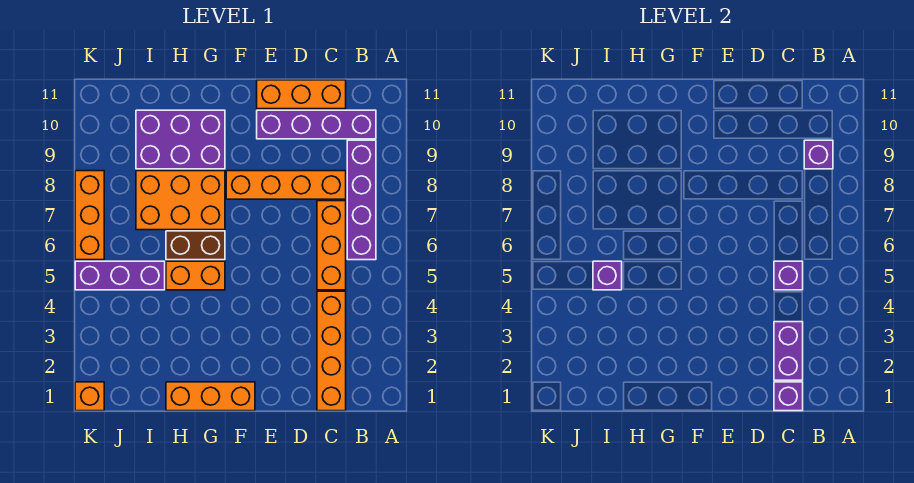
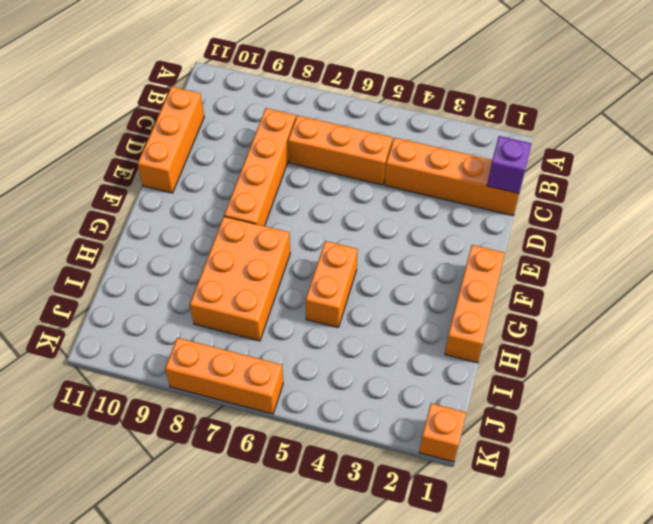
none -> purple 1x4 brick [347,140,376,260]
none -> purple 1x4 brick [257,110,376,139]
none -> brown 1x2 brick [166,231,225,260]

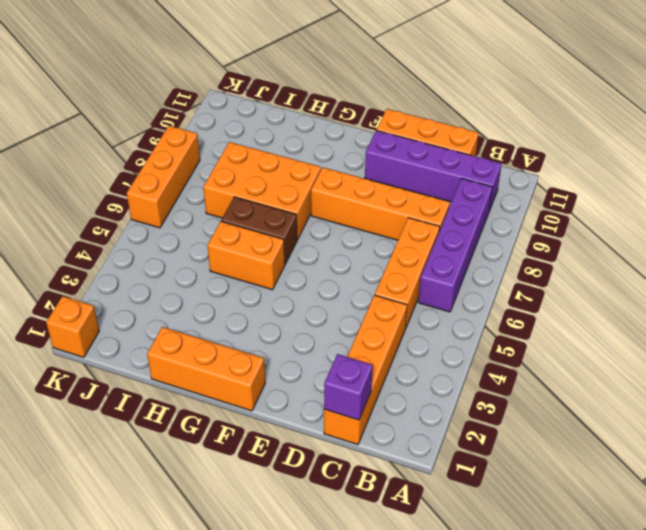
none -> purple 2x3 brick [136,110,225,169]
none -> purple 1x3 brick [75,261,165,290]
none -> purple 1x1 brick [804,140,833,169]

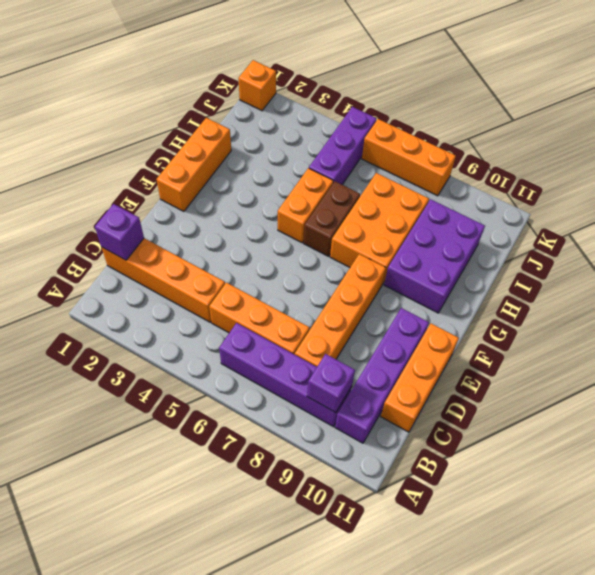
none -> purple 1x2 brick [774,322,803,380]
none -> purple 1x1 brick [774,261,803,290]
none -> purple 1x1 brick [593,261,622,290]

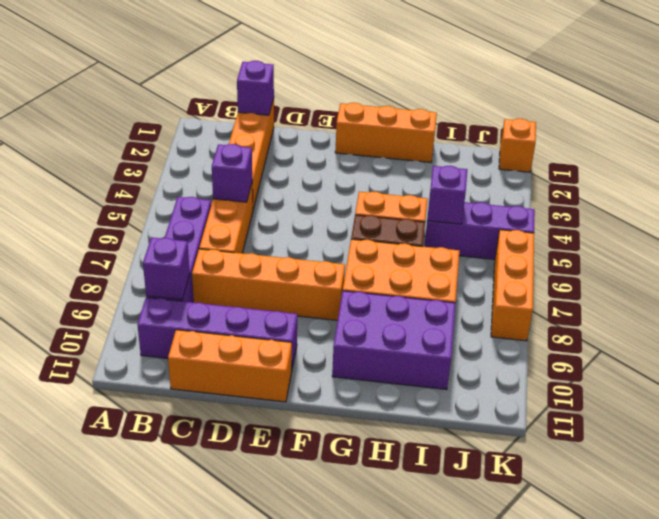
none -> purple 1x2 brick [774,322,803,380]

